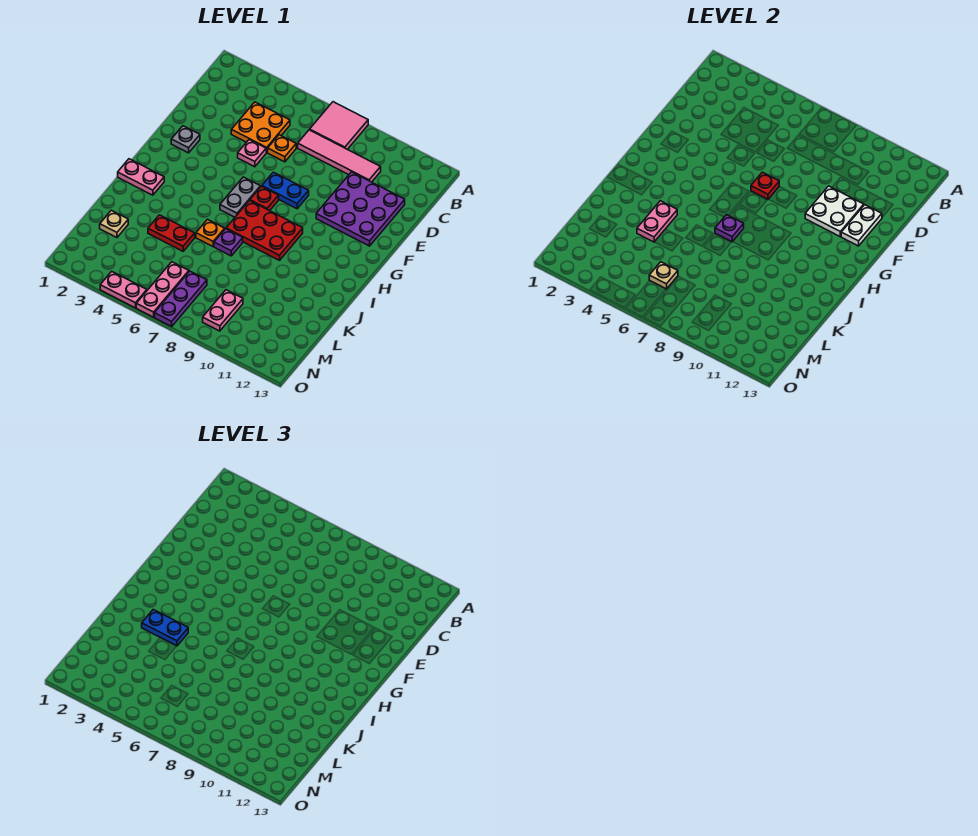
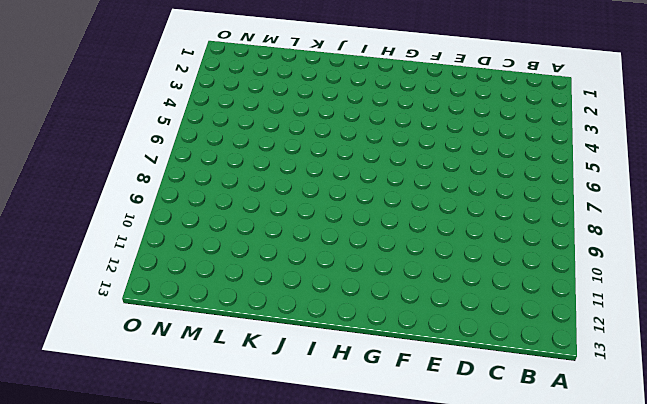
none -> pink 2x2 tile [310,102,368,149]
none -> orange 2x2 plate [231,102,290,152]
none -> pink 1x4 tile [298,130,381,182]

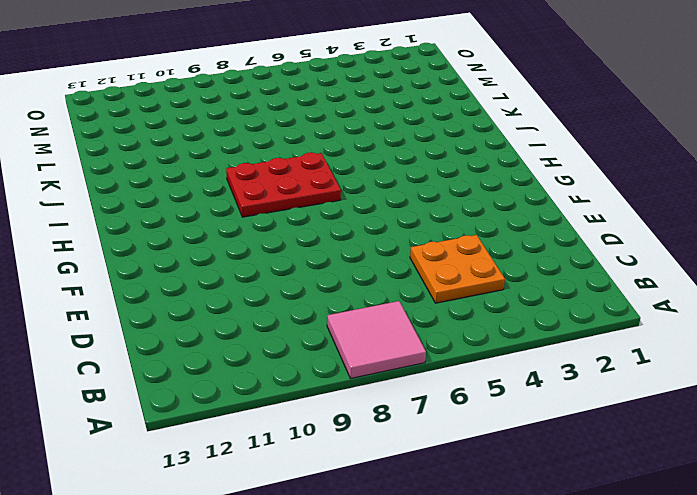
none -> pink 1x4 tile [298,130,381,182]
none -> orange 1x1 plate [268,135,296,162]
none -> purple 3x3 plate [316,172,405,246]

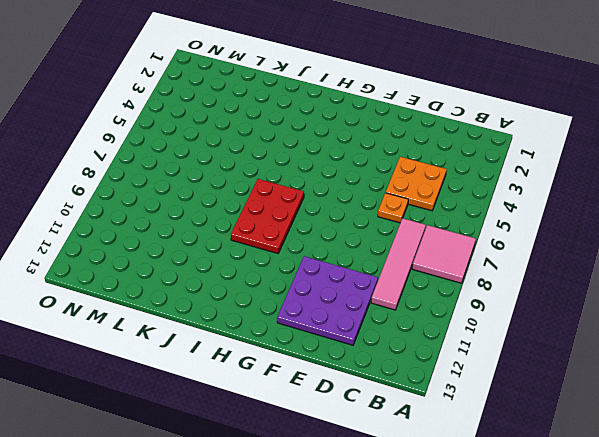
none -> pink 1x1 plate [238,140,267,167]
none -> grey 1x1 plate [171,126,200,153]
none -> blue 1x2 plate [262,172,309,209]

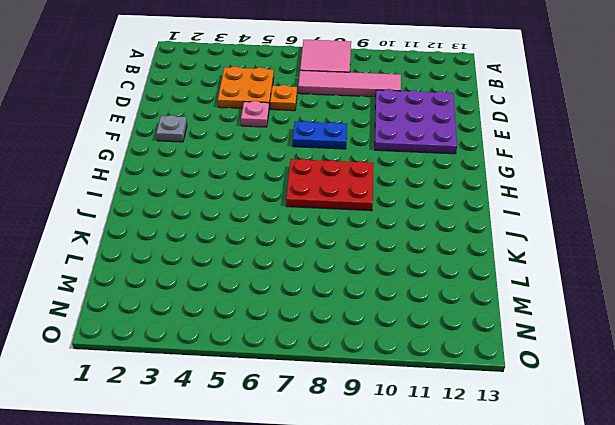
none -> grey 1x2 plate [220,177,260,217]
none -> red 1x1 plate [250,186,279,211]
none -> pink 1x2 plate [118,159,164,195]

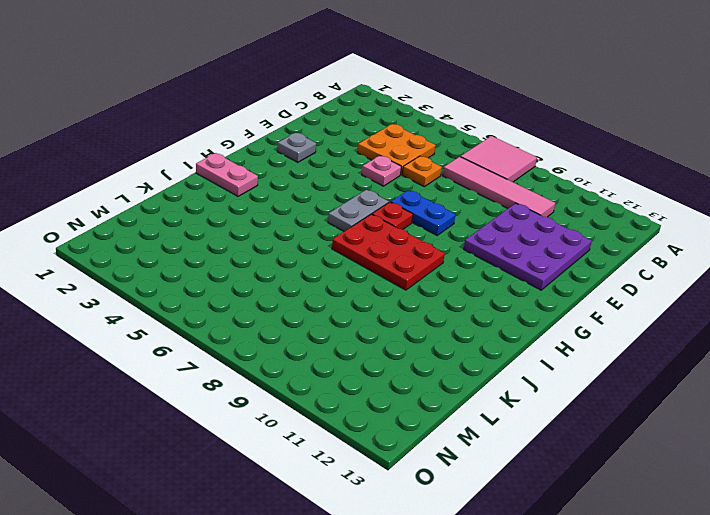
none -> orange 1x1 plate [196,219,225,246]
none -> purple 1x1 plate [214,229,243,256]
none -> red 1x2 plate [148,215,195,251]

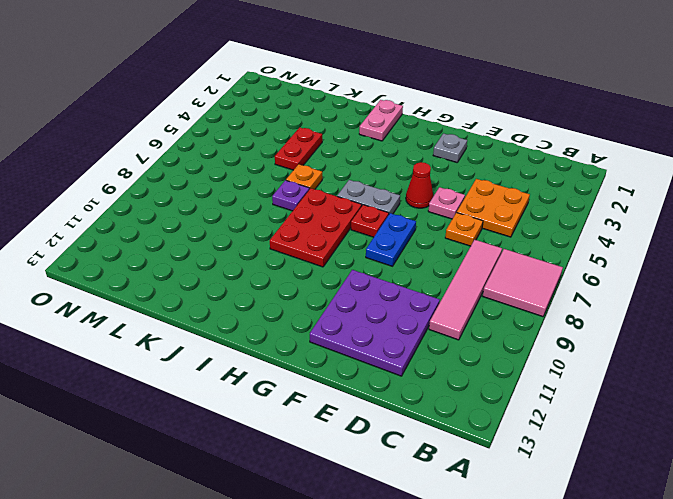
red 1x1 cone [406,162,433,208] -> none
none -> tan 1x1 plate [100,210,128,238]
none -> pink 1x3 plate [136,262,189,317]
none -> purple 1x3 plate [155,271,207,326]

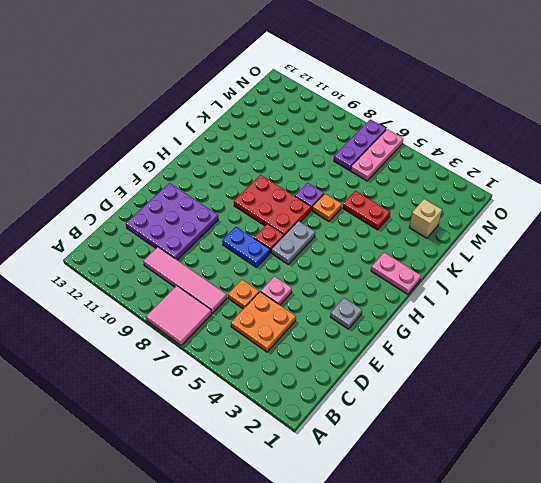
tan 1x1 brick [409,199,442,238] -> tan 1x1 plate [100,210,128,238]
none -> pink 1x2 plate [203,290,243,331]
none -> pink 1x2 plate [100,271,147,308]
none -> white 2x2 plate [805,186,864,237]

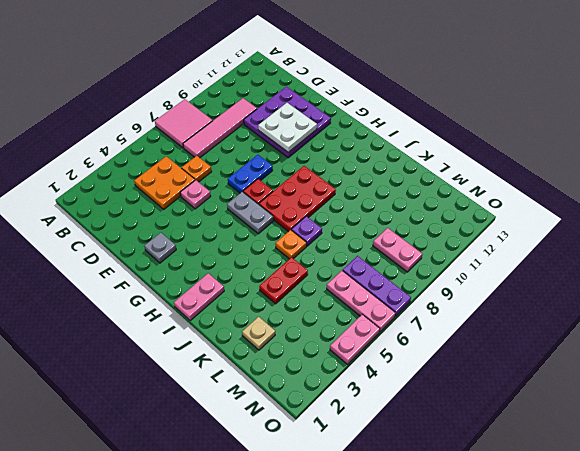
none -> white 1x2 plate [841,205,882,246]
none -> red 1x1 plate [751,172,779,199]
none -> purple 1x1 plate [715,215,744,242]

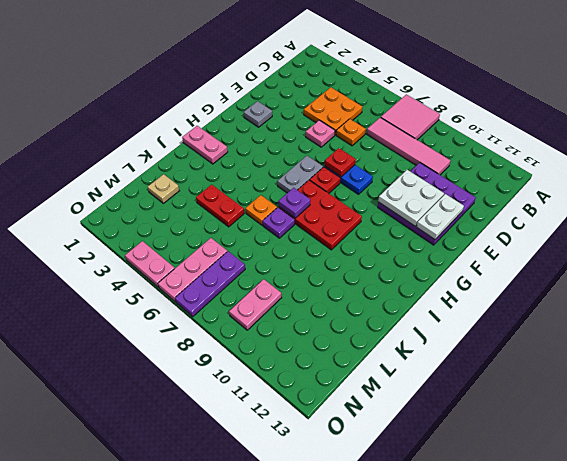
none -> pink 1x2 plate [637,201,677,242]
none -> tan 1x1 plate [649,262,678,289]
none -> blue 1x2 plate [142,610,188,646]

